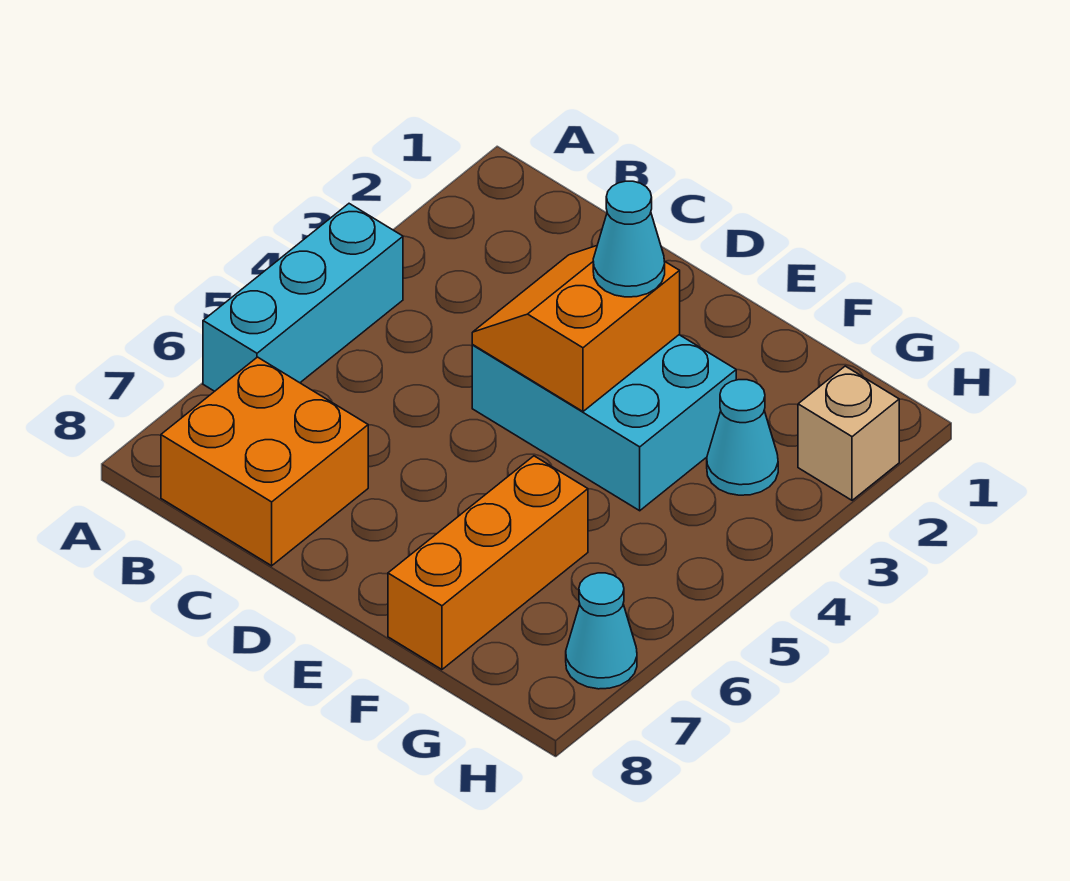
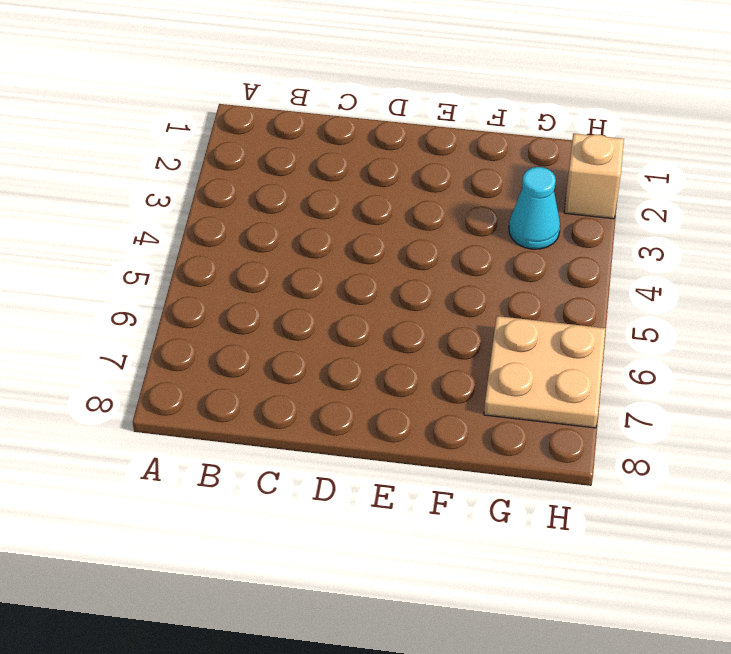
tan 2x2 plate [484,316,606,428] -> cyan 1x1 cone [566,573,637,689]
none -> cyan 1x3 brick [203,204,403,391]
none -> orange 2x2 brick [161,357,368,566]

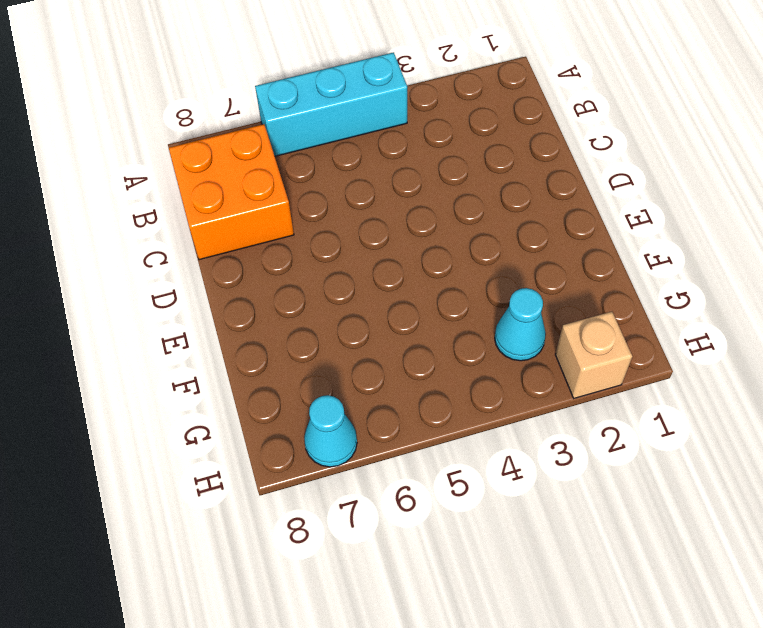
none -> cyan 2x3 brick [472,335,736,511]
none -> orange 1x3 brick [388,456,588,670]

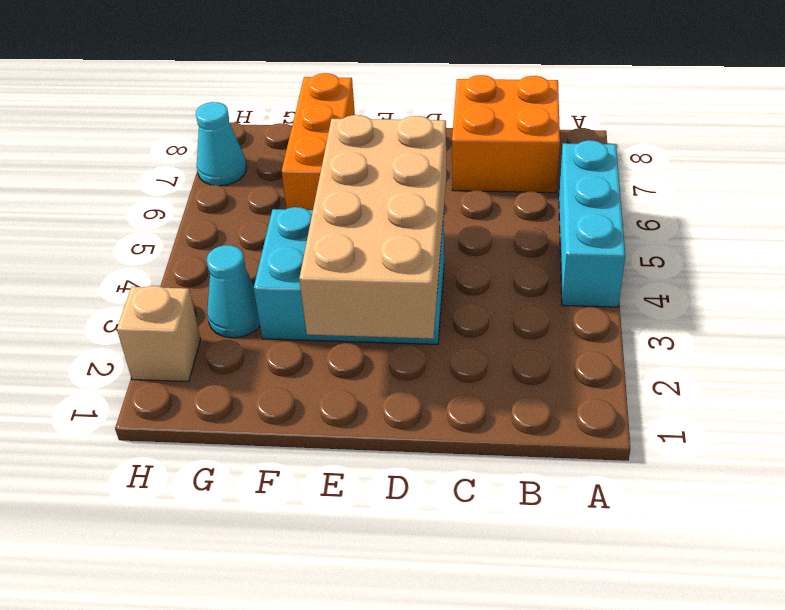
tan 2x4 brick [299,115,447,339] -> orange 2x2 slope [472,246,680,411]
none -> cyan 1x1 cone [593,181,665,297]

